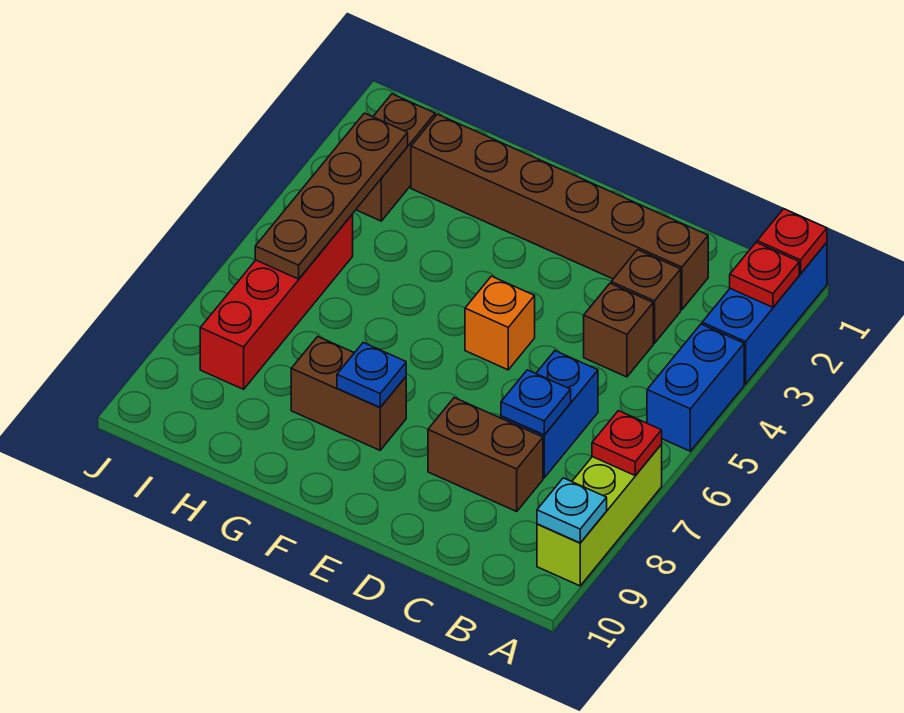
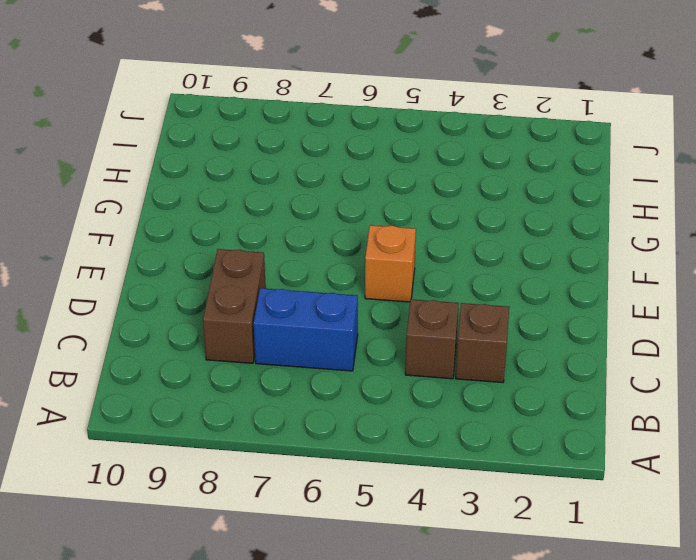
none -> blue 1x3 brick [702,242,827,384]
none -> blue 1x2 brick [647,324,744,451]
none -> lime 1x3 brick [537,445,662,586]

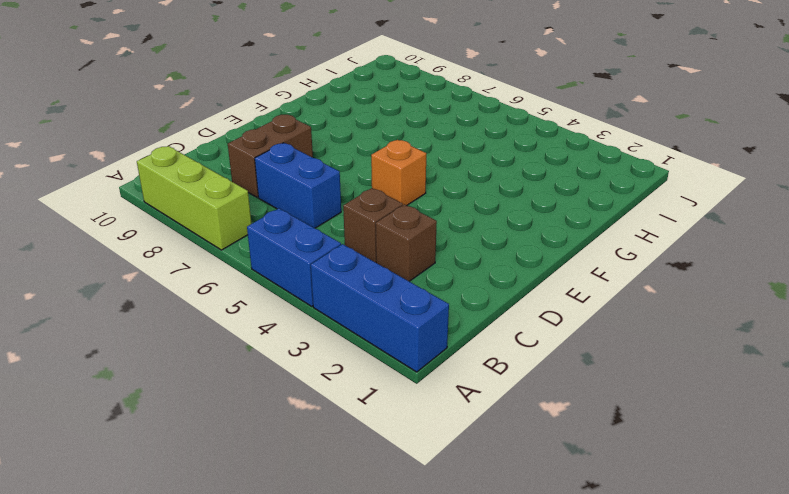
none -> brown 1x6 brick [411,114,708,310]
none -> brown 1x2 brick [291,337,406,450]
none -> brown 1x2 brick [356,94,435,221]

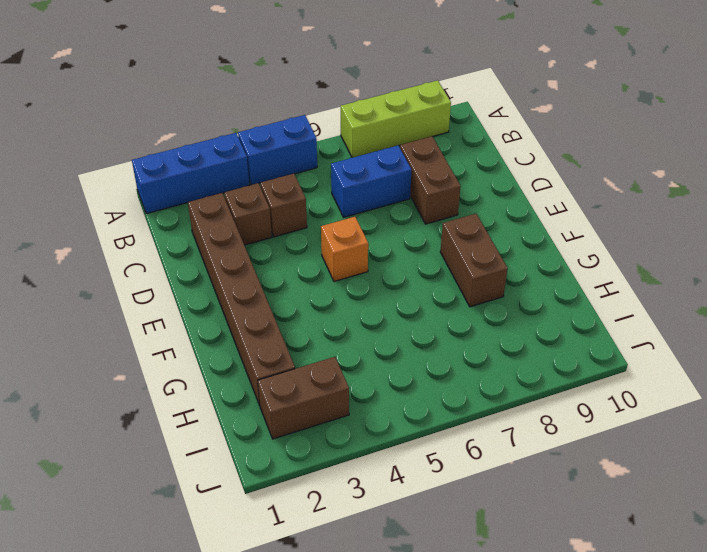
none -> red 1x4 brick [200,214,353,389]
none -> red 1x1 plate [757,209,827,274]
none -> red 1x1 plate [730,242,799,307]

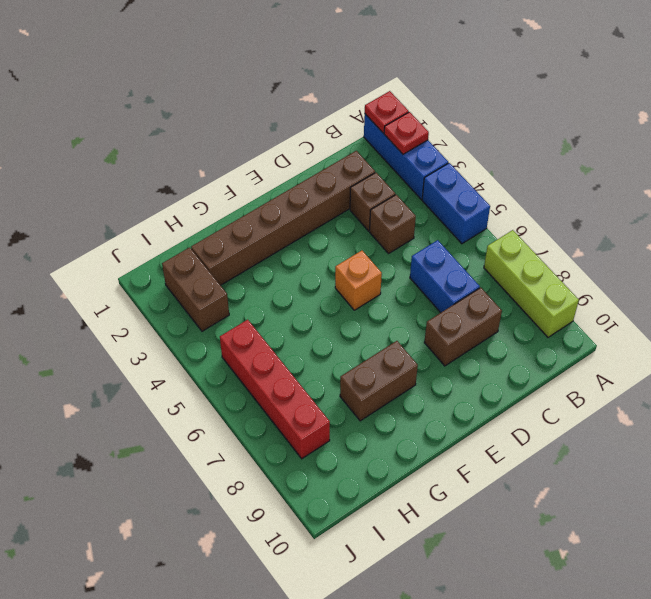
none -> red 1x1 plate [592,411,662,476]
none -> cyan 1x1 plate [537,478,607,543]
none -> blue 1x1 plate [501,370,571,435]

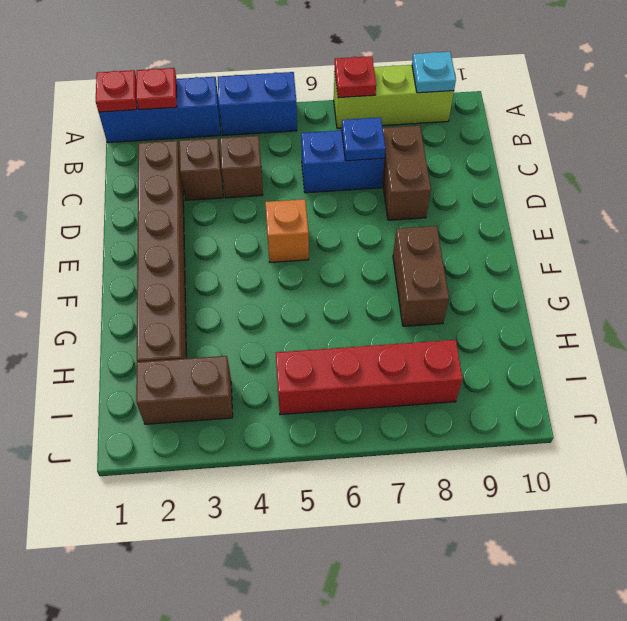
none -> blue 1x1 plate [337,343,406,407]
none -> brown 1x4 plate [255,113,408,279]

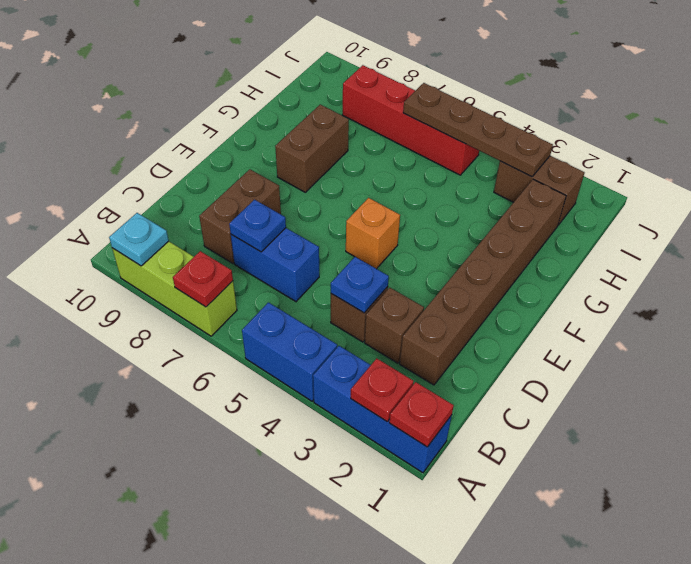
blue 1x1 plate [331,257,389,313] -> blue 1x1 plate moved to [337,343,406,407]

